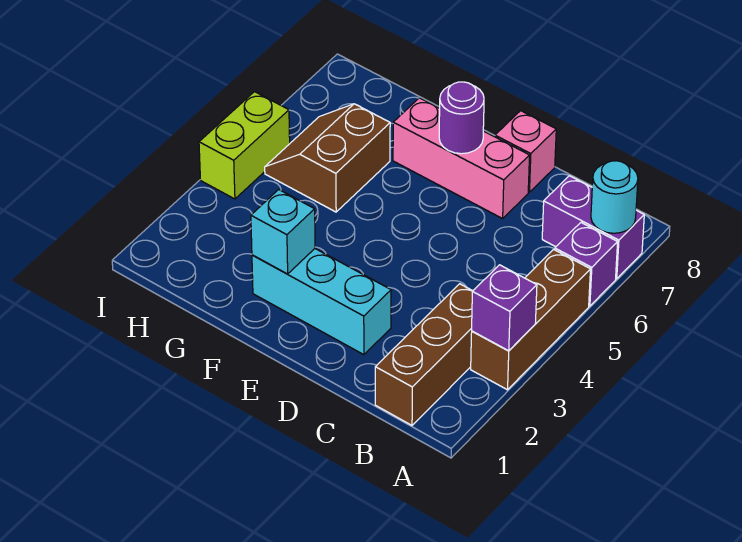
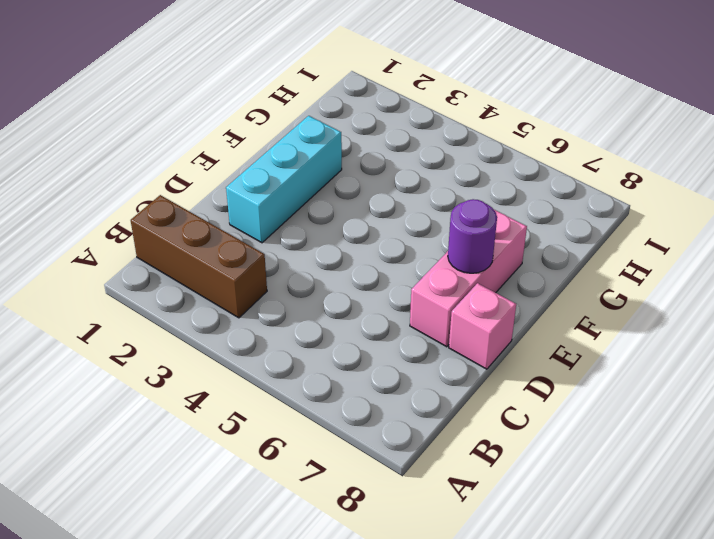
none -> brown 1x3 brick [471,249,591,390]
none -> purple 1x1 brick [555,223,618,306]
none -> purple 1x2 brick [542,176,644,279]

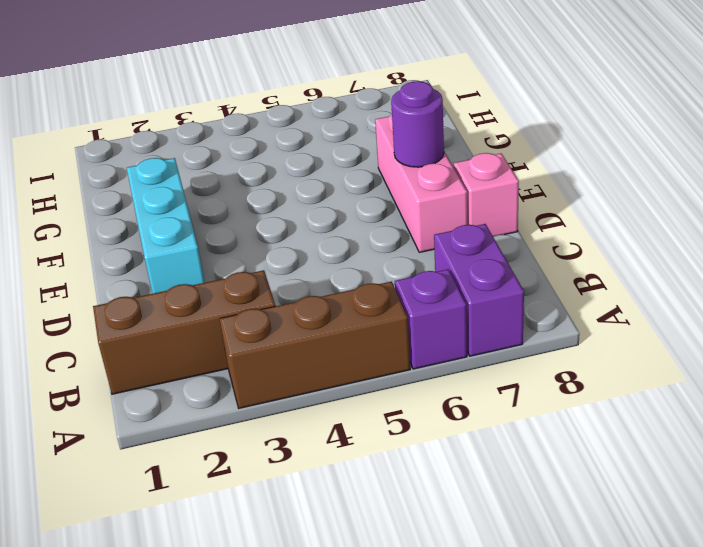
none -> brown 2x2 slope [265,104,390,212]
none -> lime 1x2 brick [199,92,290,199]
none -> purple 1x1 brick [472,265,537,351]

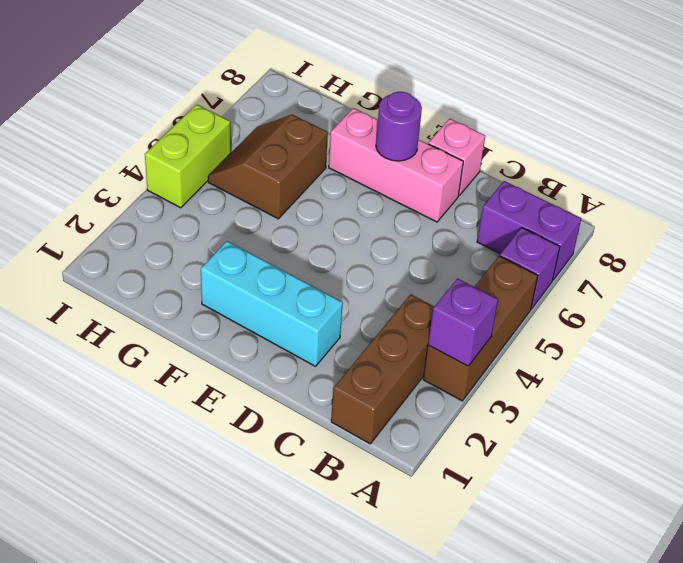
none -> cyan 1x1 round brick [591,161,638,233]
none -> cyan 1x1 brick [251,190,315,274]

